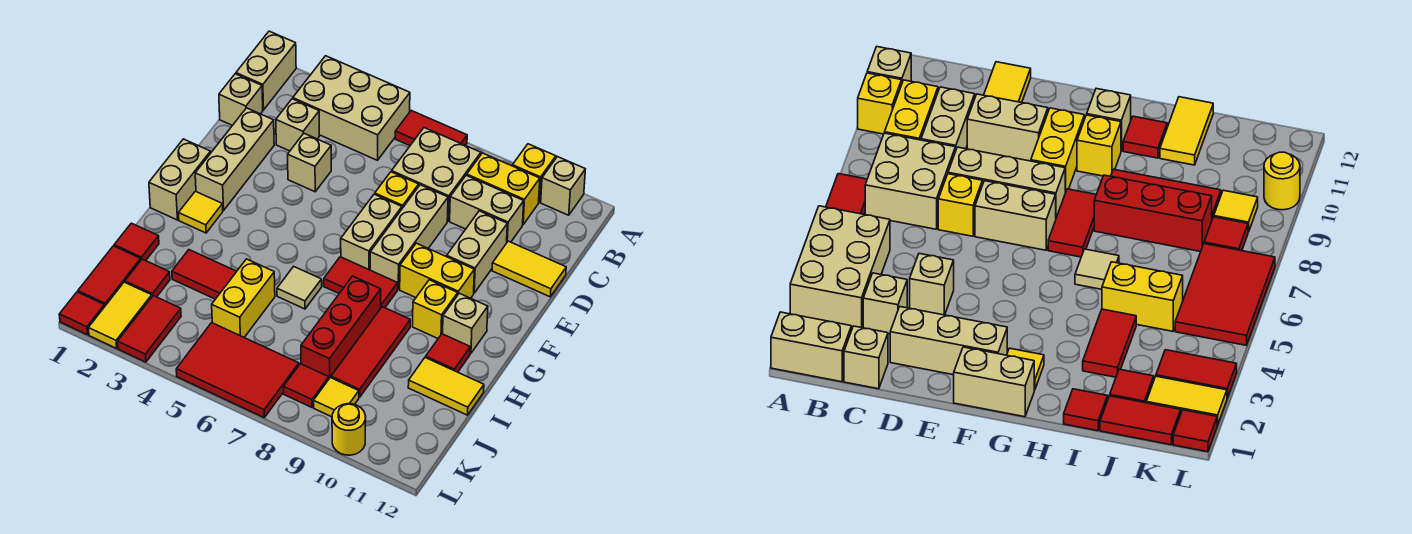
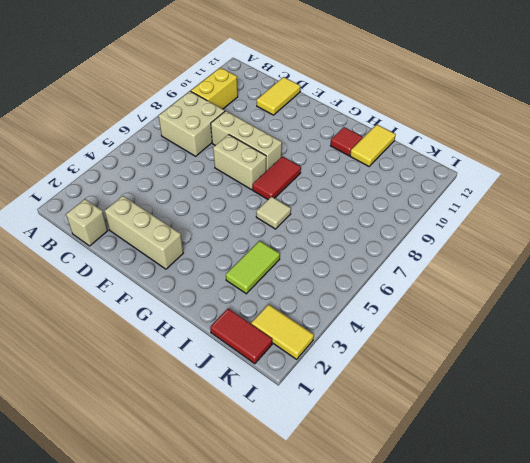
lime 1x2 tile [226,241,280,294] -> red 1x2 tile [172,250,237,299]
none -> tan 1x2 brick [236,31,296,110]
none -> tan 2x3 brick [293,56,410,160]
none -> red 1x2 tile [395,111,467,146]
none -> yellow 1x1 brick [512,144,556,202]

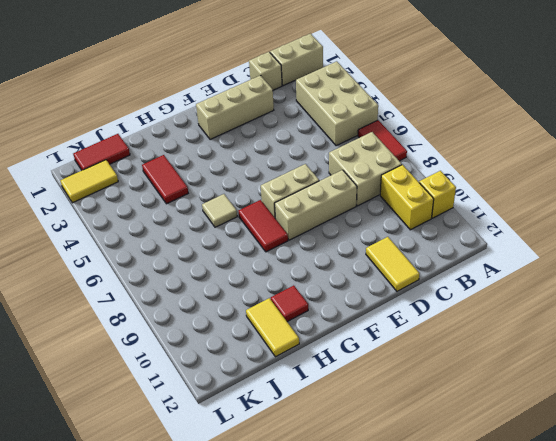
none -> tan 1x1 brick [541,157,585,215]
none -> tan 1x1 brick [276,99,319,151]
none -> tan 1x2 brick [450,175,524,242]
none -> tan 1x1 brick [288,133,331,192]

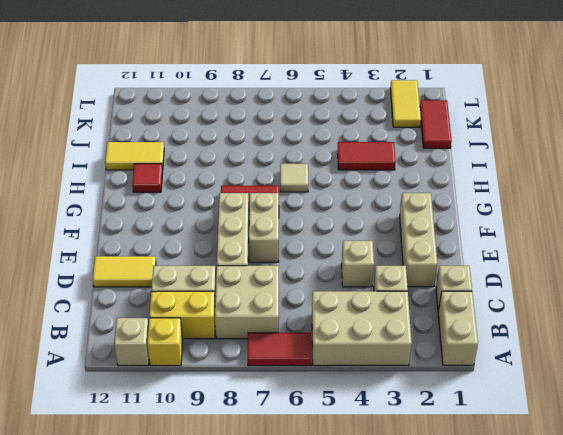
none -> yellow 1x1 brick [375,172,419,208]
none -> tan 1x2 brick [447,211,507,293]
none -> tan 1x2 brick [149,139,211,220]
none -> yellow 1x2 brick [400,243,474,298]

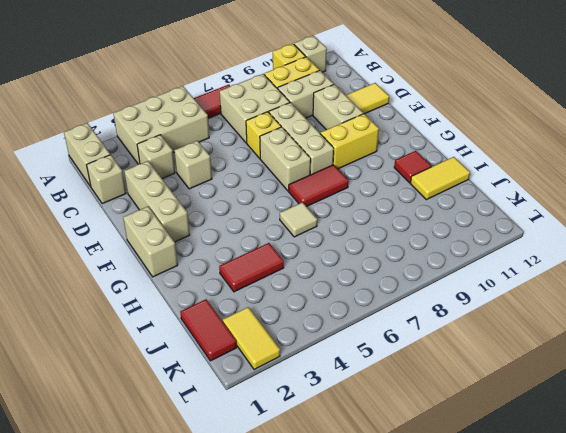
none -> yellow 1x1 tile [179,191,223,233]
none -> yellow 1x1 brick [413,280,458,338]
none -> tan 1x1 brick [443,293,488,353]
none -> red 1x3 brick [301,276,381,378]

